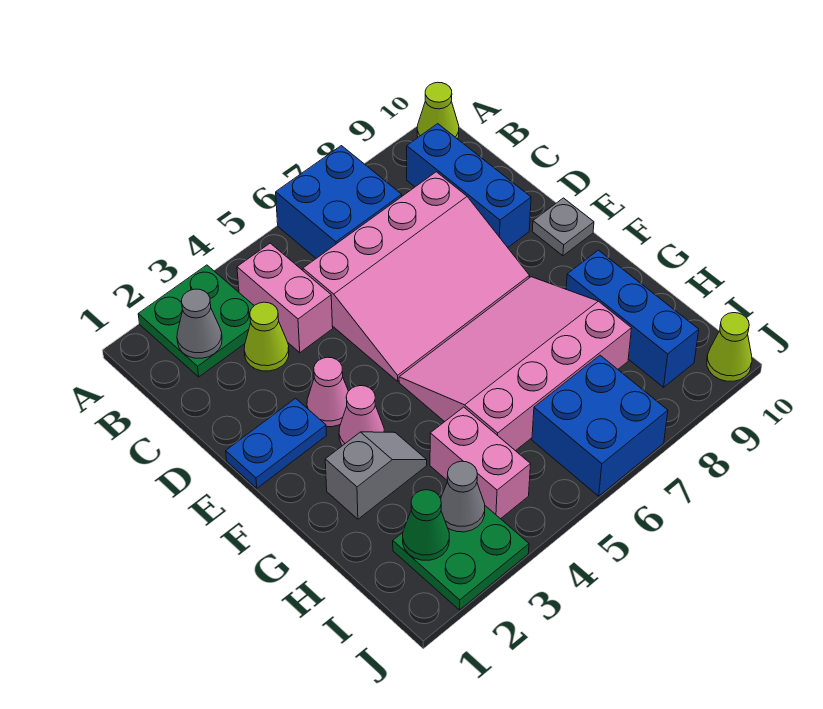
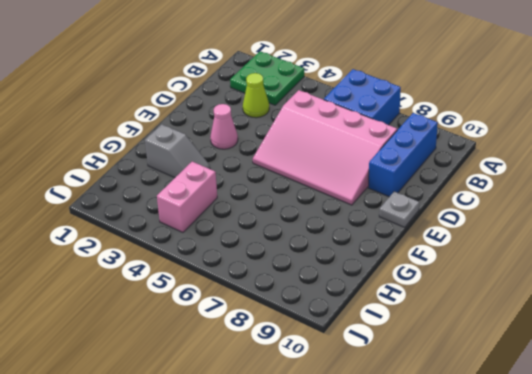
none -> lime 1x1 cone [417,82,459,139]
none -> pink 1x2 brick [237,243,333,353]
none -> blue 1x2 plate [226,398,327,488]

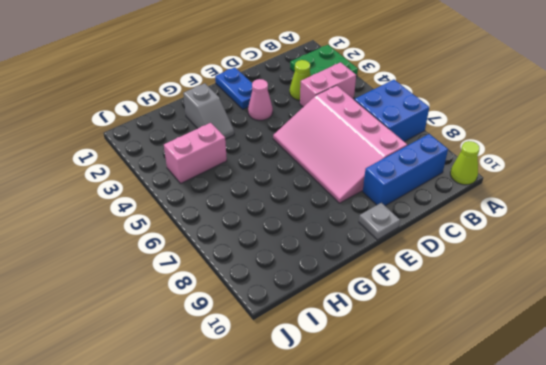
none -> pink 1x1 cone [339,386,384,446]
none -> pink 3x4 slope [399,277,632,451]
none -> blue 1x3 brick [566,250,699,387]

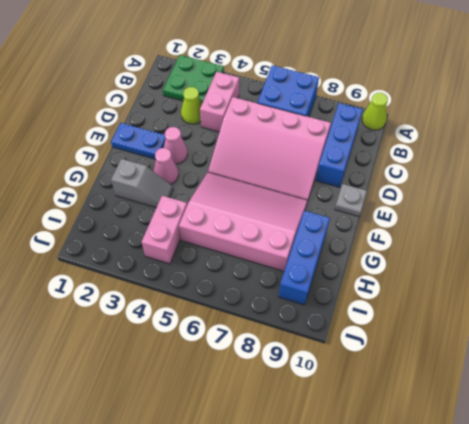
none -> green 2x2 plate [393,506,529,610]
none -> blue 2x2 brick [532,355,668,496]
none -> lime 1x1 cone [707,313,752,381]

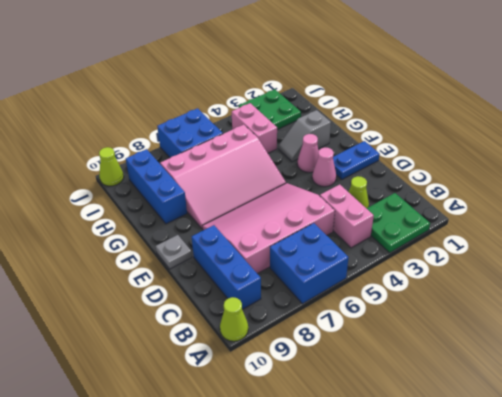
none -> grey 1x1 cone [177,289,222,358]
none -> green 1x1 cone [403,490,449,560]
none -> grey 1x1 cone [441,461,485,532]

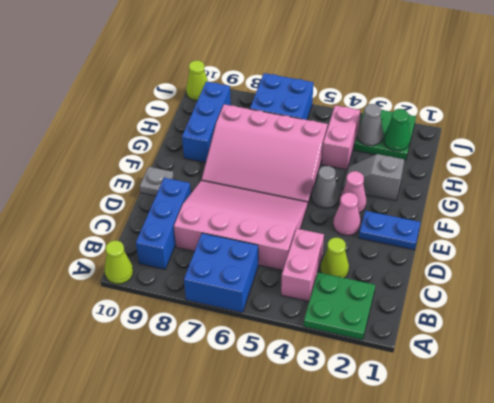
grey 1x1 cone [312,166,339,208] -> grey 1x1 cone moved to [177,289,222,358]

